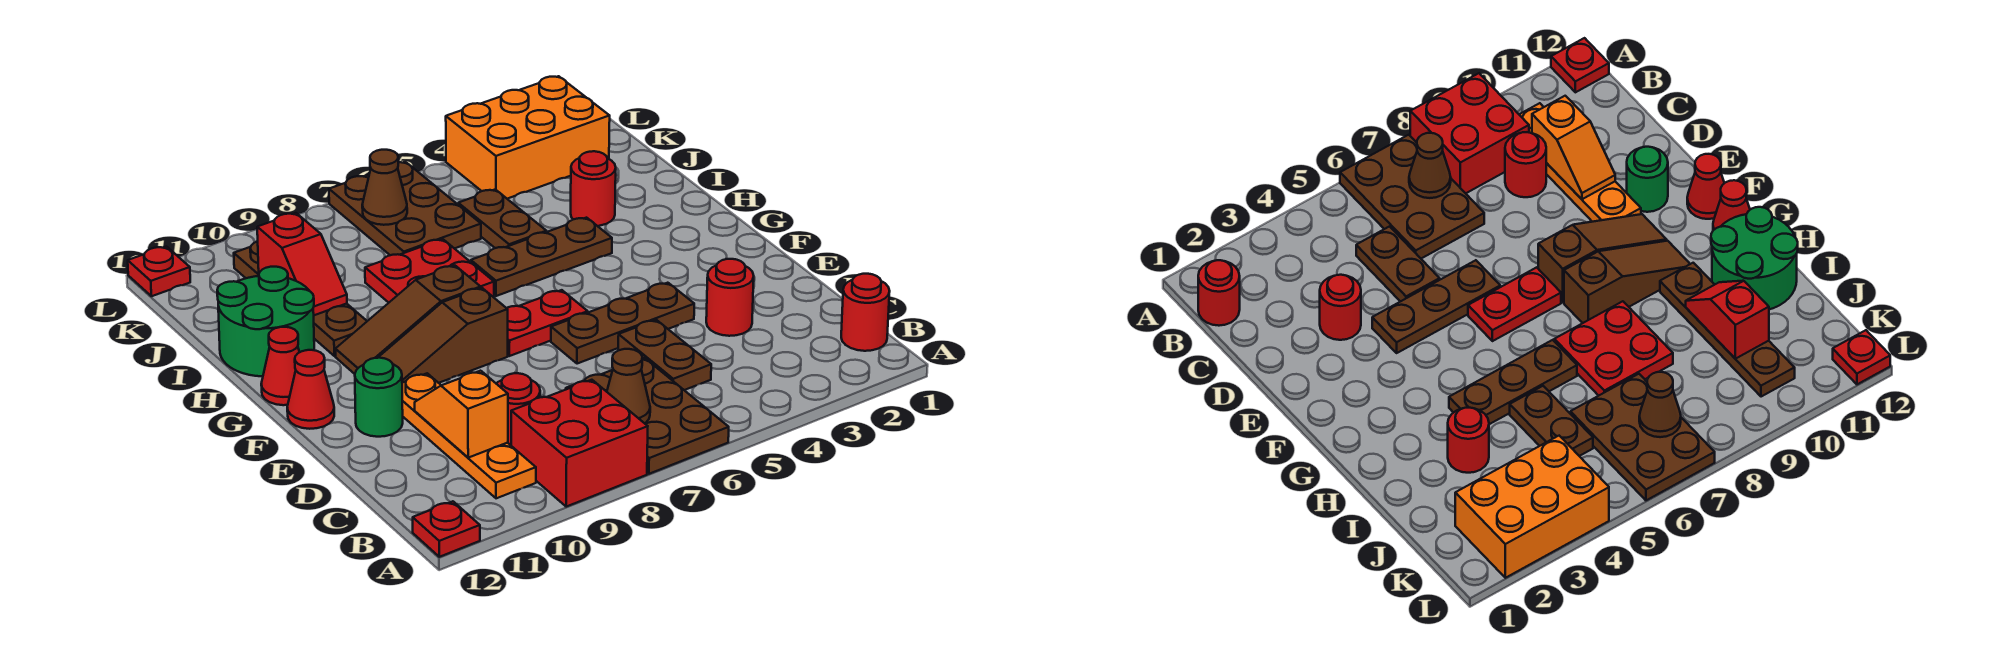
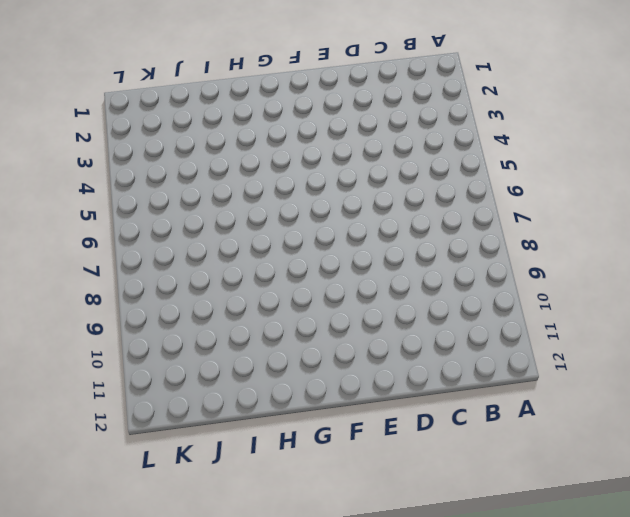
none -> brown 2x3 plate [566,358,729,474]
none -> red 2x2 brick [511,380,648,507]
none -> red 1x1 plate [413,501,480,557]

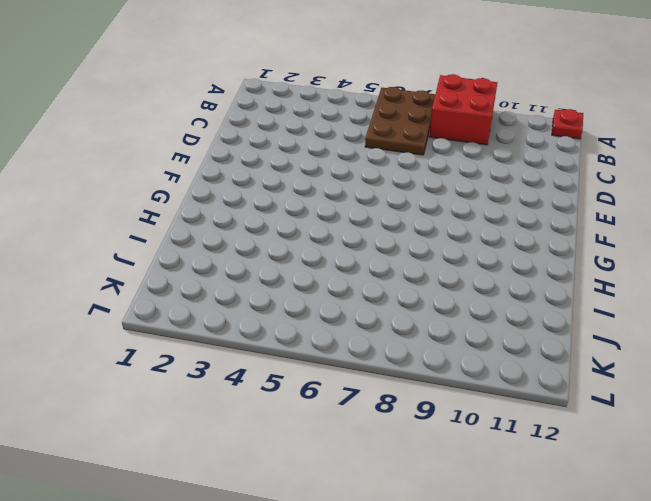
none -> red 1x1 round brick [841,274,890,351]
none -> orange 1x4 plate [402,373,536,498]
none -> brown 1x2 plate [618,320,711,390]

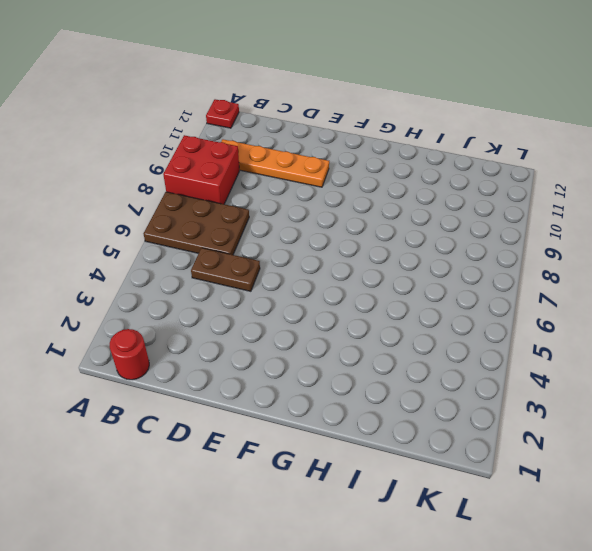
none -> red 1x1 round brick [496,373,540,445]
none -> red 1x1 round brick [706,259,754,336]
none -> brown 1x3 plate [551,283,694,364]

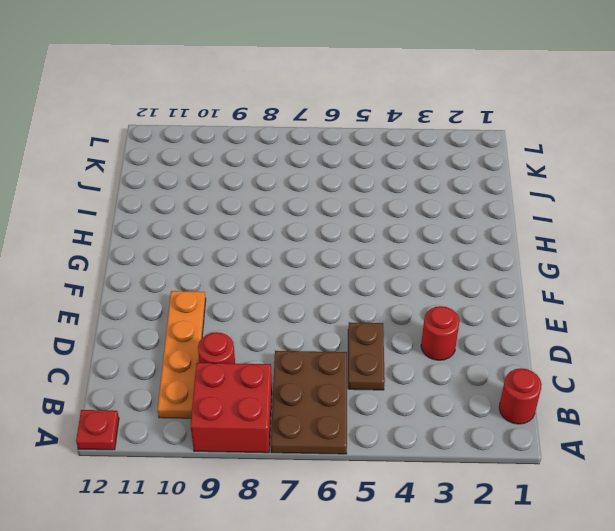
none -> brown 1x3 plate [551,283,694,364]
none -> green 1x1 round brick [355,358,403,437]
none -> red 1x2 plate [507,290,588,356]

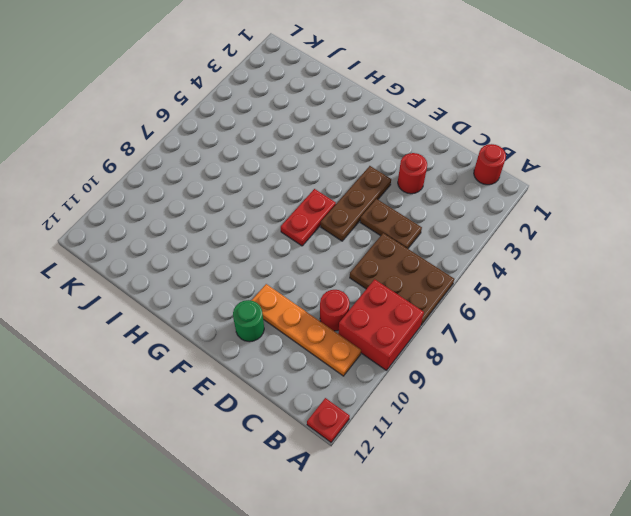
none -> brown 1x3 slope [378,288,508,383]
none -> red 1x1 cone [287,350,334,429]
none -> brown 1x3 slope [335,266,481,374]

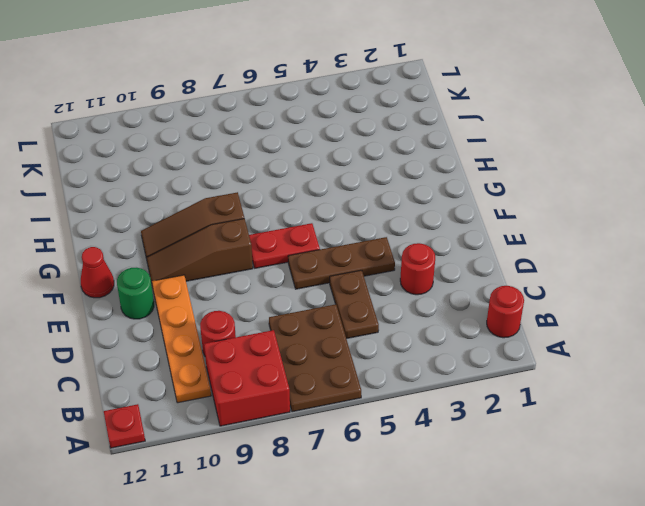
none -> red 1x1 cone [261,327,300,405]
none -> brown 1x3 plate [471,218,612,296]
none -> red 2x2 plate [365,239,494,303]

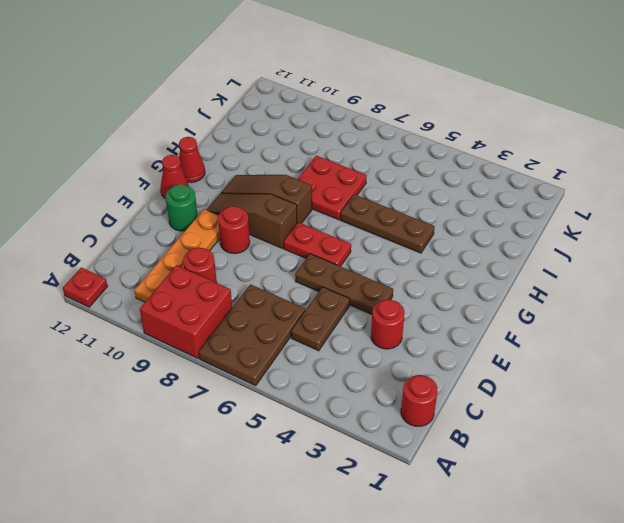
red 1x1 round brick [218,206,250,254] -> red 1x1 round brick moved to [571,151,616,226]
none -> brown 1x4 plate [234,241,367,356]
none -> green 2x2 round brick [217,267,314,376]
none -> brown 1x2 plate [458,189,546,248]

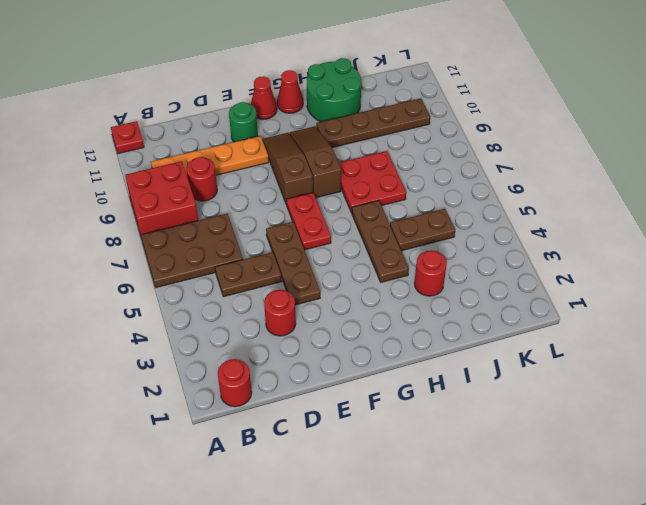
none -> brown 2x3 plate [329,162,481,255]
none -> orange 2x3 brick [446,76,610,199]
none -> red 1x1 plate [128,246,190,296]

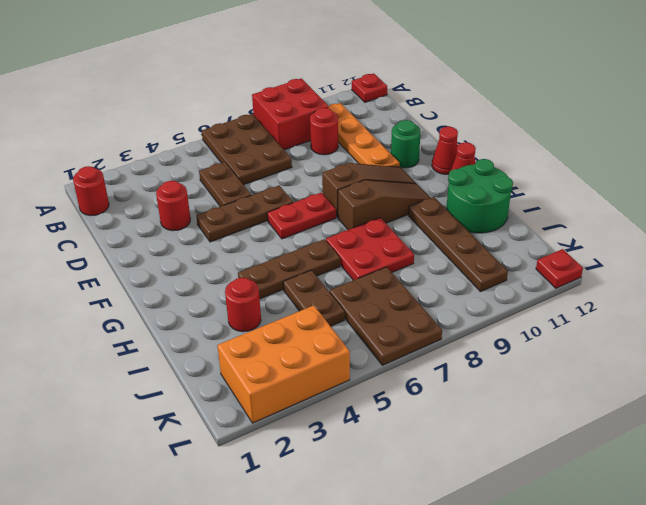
none -> brown 1x1 cone [607,349,650,423]
none -> orange 1x2 slope [415,371,508,458]
none -> red 1x2 slope [257,213,347,315]

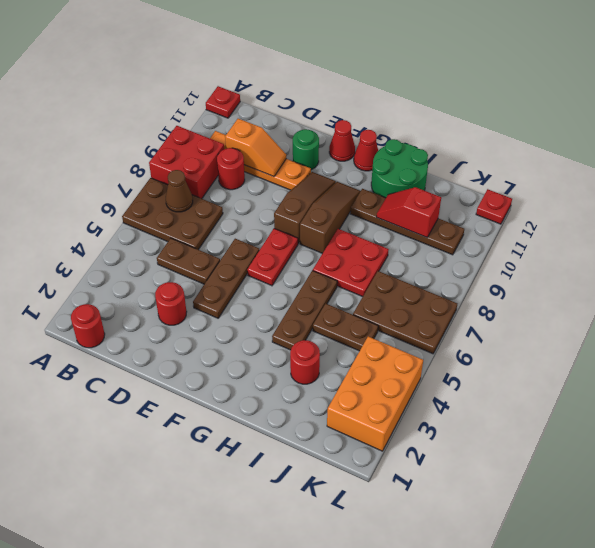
none -> brown 1x1 cone [362,150,407,225]

